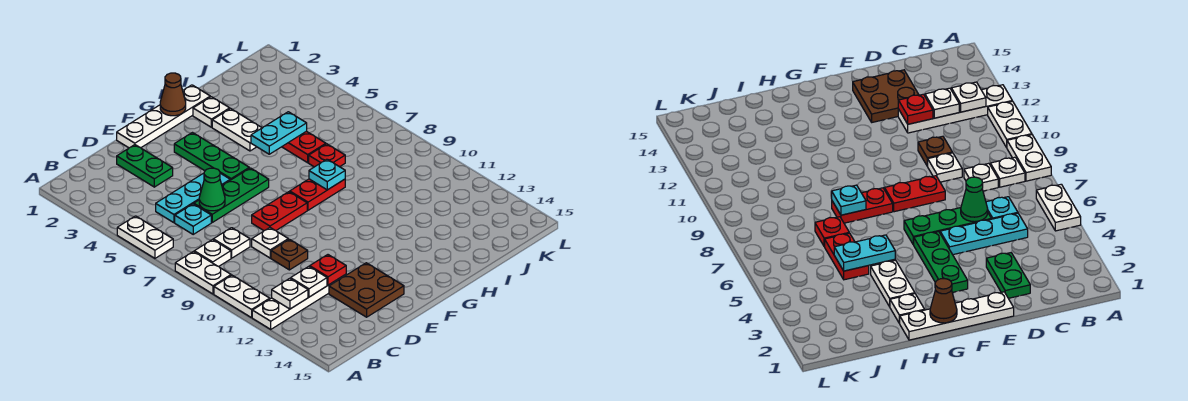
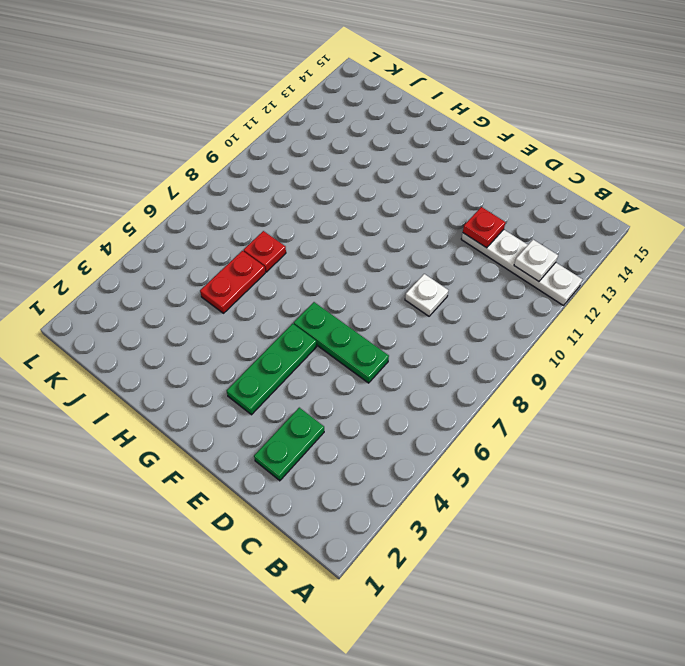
none -> white 1x2 plate [117,216,173,258]
none -> white 1x2 plate [175,252,231,294]
none -> white 1x2 plate [214,275,270,318]

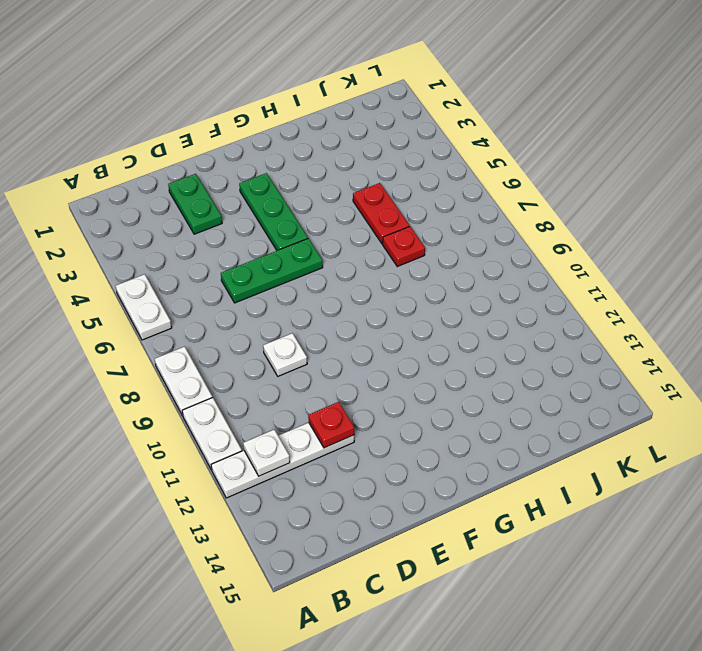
none -> white 1x1 plate [194,240,231,266]
none -> cyan 1x3 plate [156,173,230,223]
none -> cyan 1x1 plate [175,204,211,234]

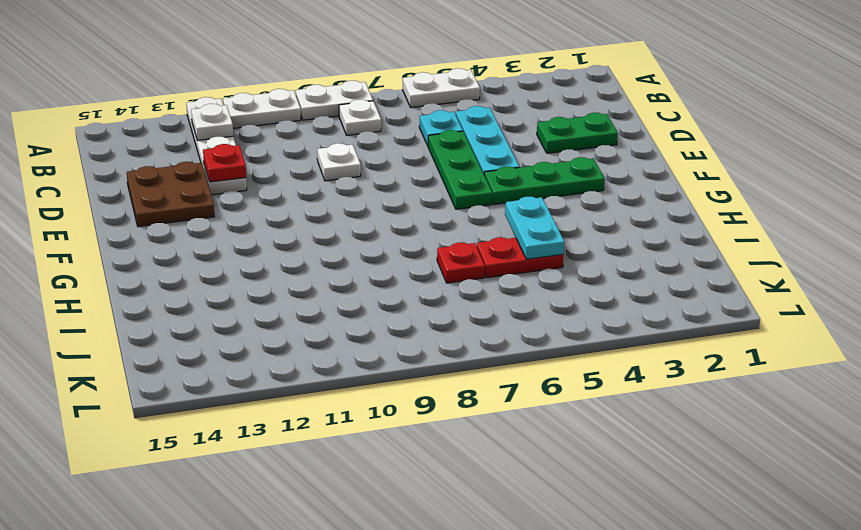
none -> white 1x1 plate [213,228,250,258]
none -> brown 1x1 plate [271,239,308,270]
none -> white 1x4 plate [117,85,210,148]

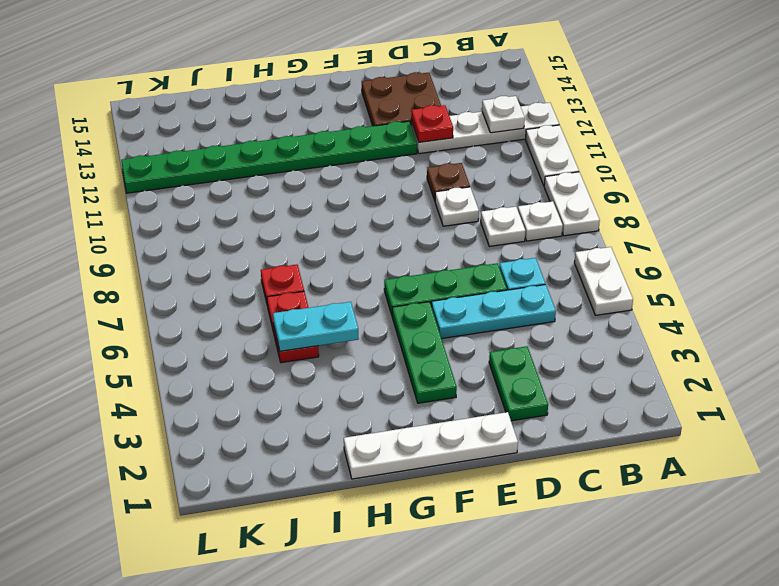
green 1x8 plate [121,121,417,193] -> none
none -> red 1x2 plate [252,192,307,231]
none -> red 1x2 plate [290,179,345,210]
none -> white 1x1 plate [193,97,230,127]

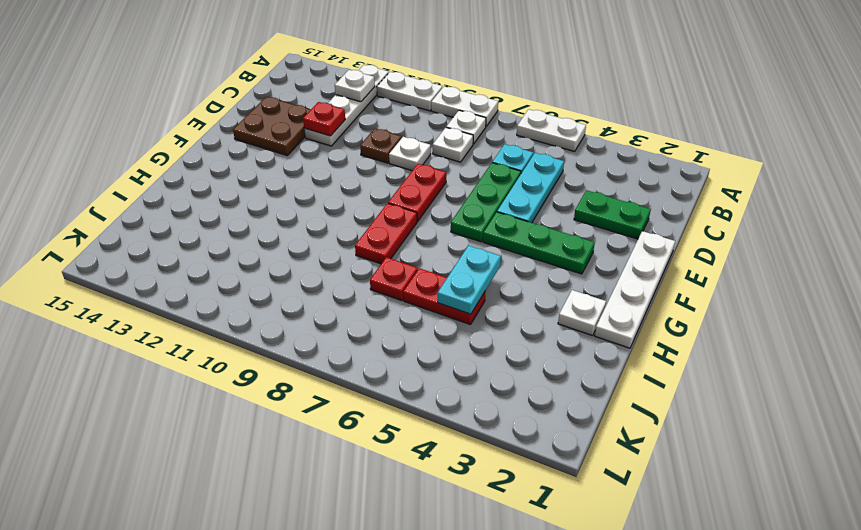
none -> white 1x2 plate [212,109,262,151]
none -> white 1x1 plate [291,266,327,297]
none -> green 1x1 cone [199,168,225,211]

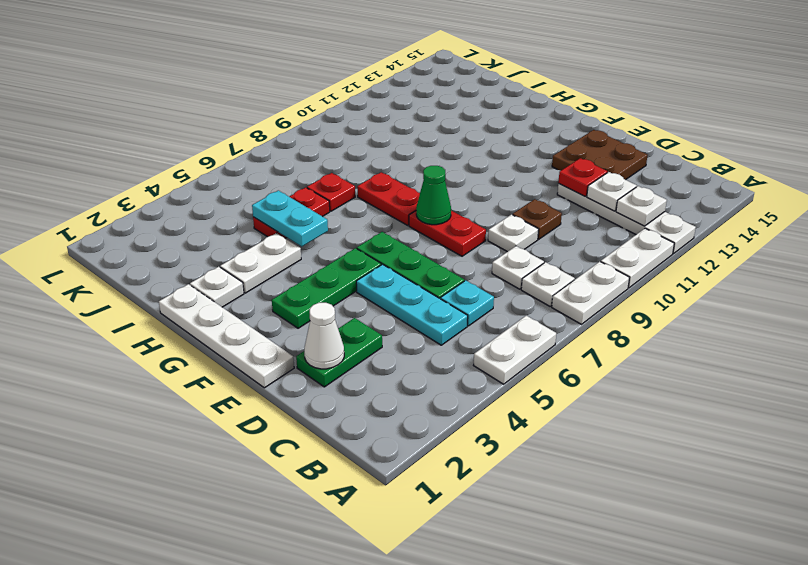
white 1x1 cone [304,303,344,369] -> none
green 1x1 cone [416,166,451,225] -> green 1x1 cone moved to [199,168,225,211]
none -> brown 1x1 cone [160,73,186,116]
none -> cyan 1x1 plate [309,159,345,190]

